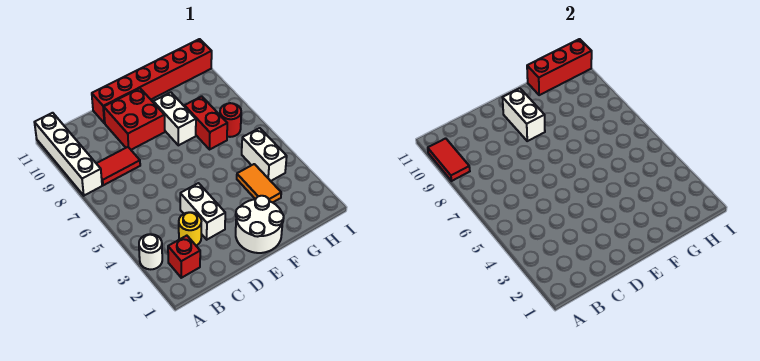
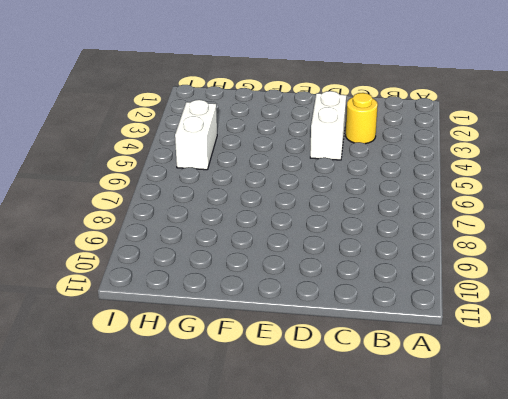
none -> white 1x1 round brick [139,234,162,269]
none -> white 1x4 brick [34,113,102,196]
none -> red 1x1 brick [168,236,200,278]

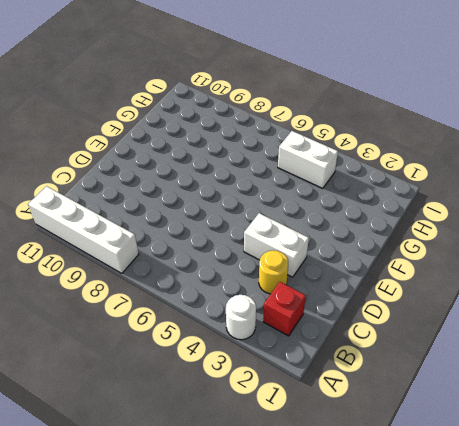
none -> red 1x2 tile [96,147,140,185]
none -> red 2x2 brick [104,88,165,150]
none -> red 1x6 brick [92,39,212,123]

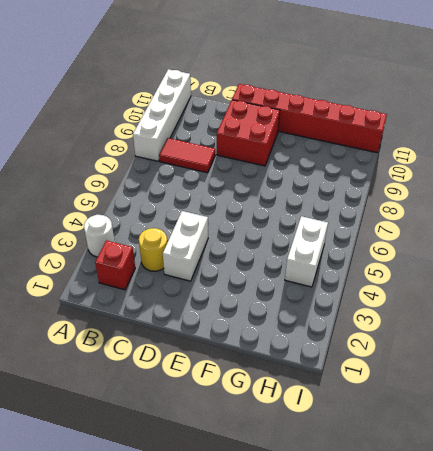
none -> white 2x2 round brick [236,196,284,253]
none -> white 1x2 brick [153,92,196,145]
none -> orange 1x2 tile [237,164,281,203]

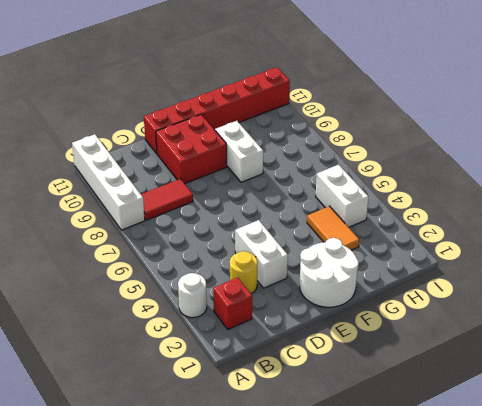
none -> red 1x2 brick [184,96,227,149]
none -> red 1x1 round brick [220,103,241,137]
none -> red 1x2 tile [428,138,470,181]

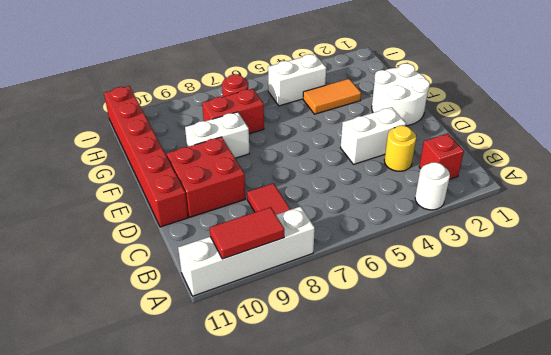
none -> white 1x2 brick [502,88,545,141]
none -> red 1x3 brick [527,39,592,95]

